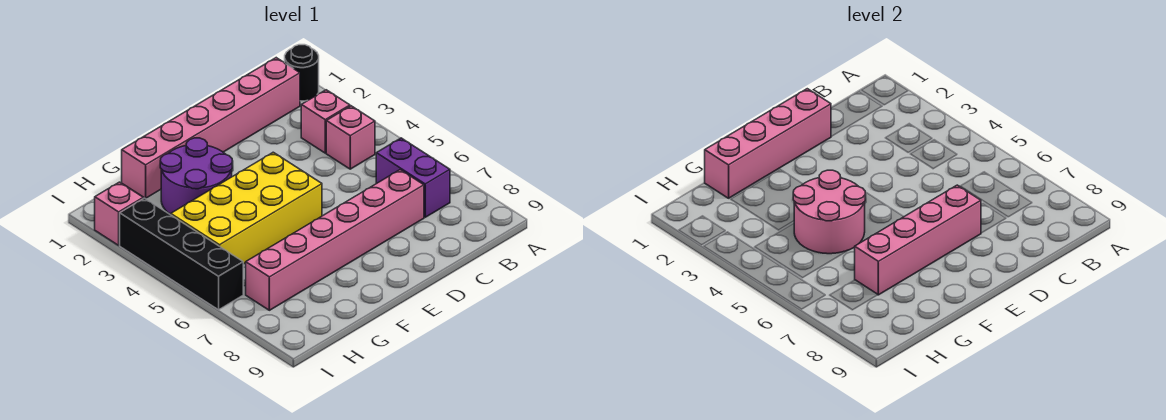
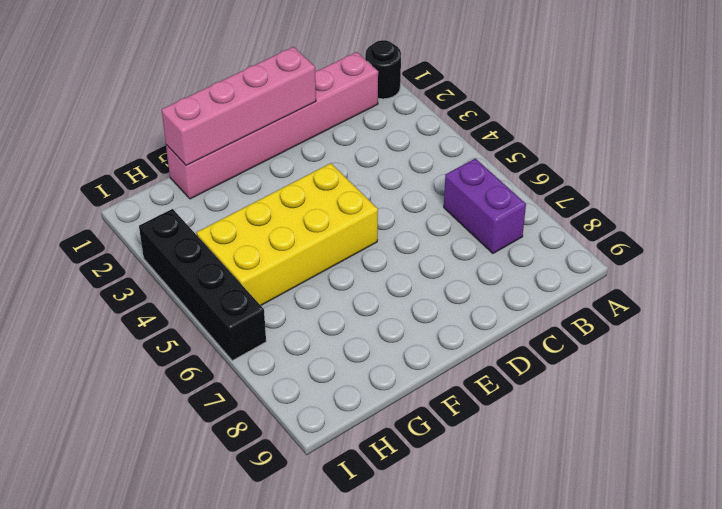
none -> pink 1x1 brick [301,90,350,153]
none -> pink 1x1 brick [326,106,375,169]
none -> pink 1x6 brick [246,170,424,310]

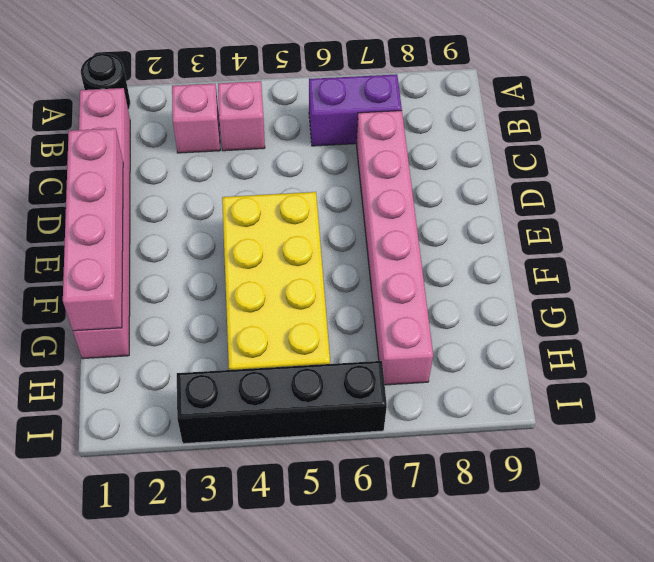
none -> purple 2x2 round brick [160,138,232,215]
none -> pink 1x1 brick [95,182,143,245]
none -> pink 1x4 brick [855,185,981,295]

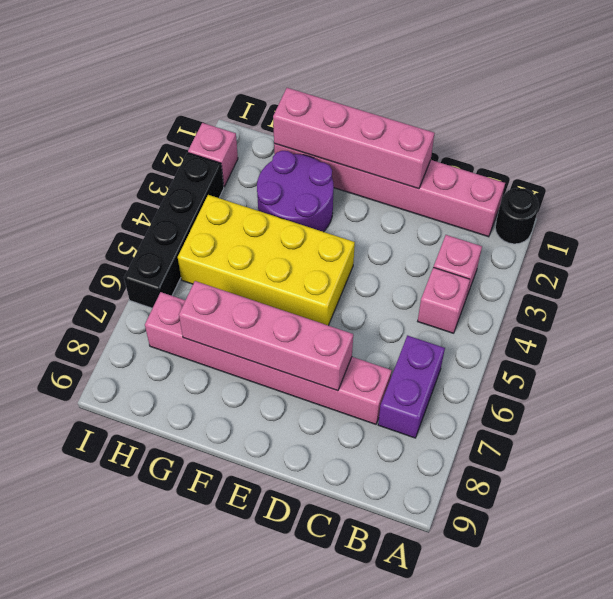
none -> pink 2x2 round brick [793,170,865,254]

